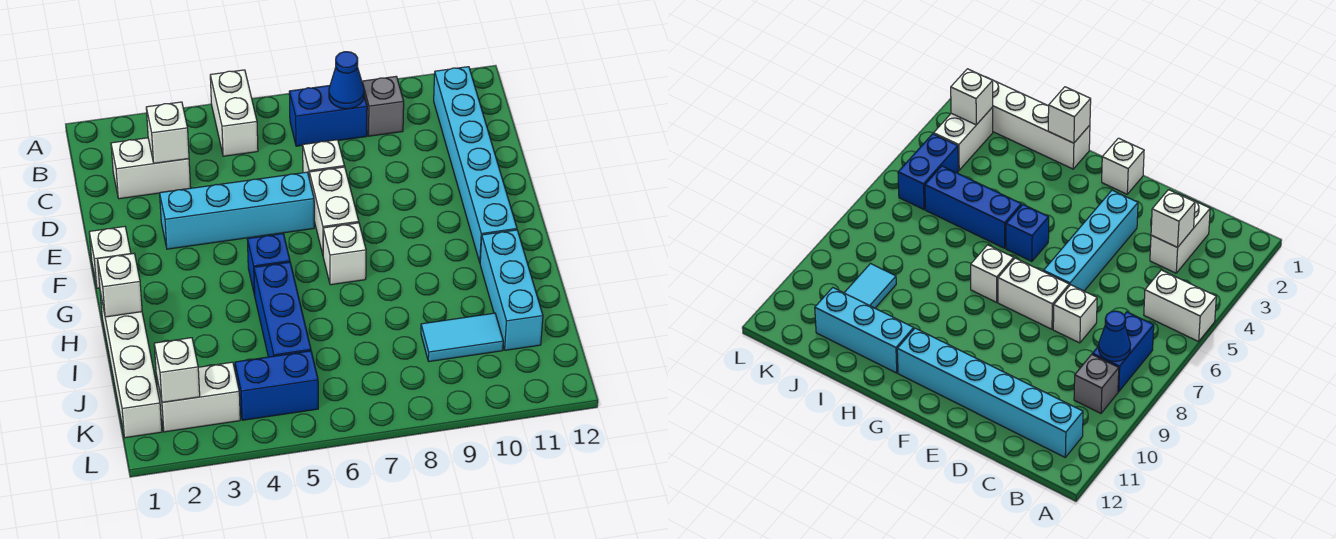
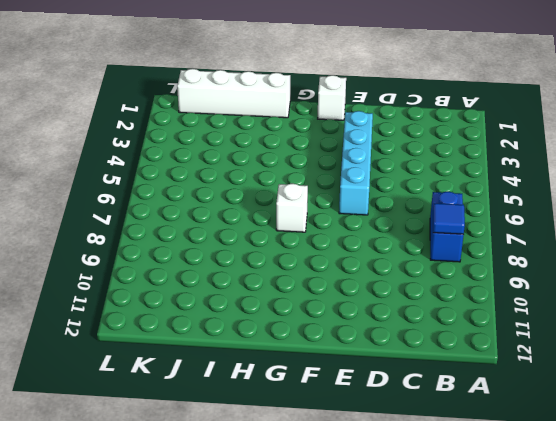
blue 1x1 tile [433,203,465,234] -> blue 1x1 cone [329,52,364,109]
none -> white 1x2 brick [210,70,258,156]
none -> grey 1x1 brick [362,76,404,136]
none -> cyan 1x6 brick [434,67,517,262]

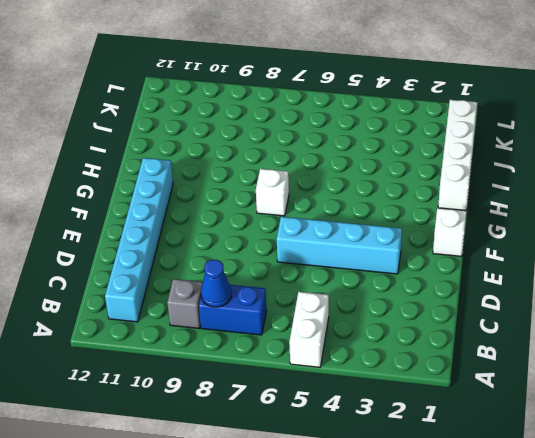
none -> white 1x2 brick [111,138,191,199]
none -> white 1x1 brick [303,140,345,176]
none -> white 1x2 brick [309,167,359,254]

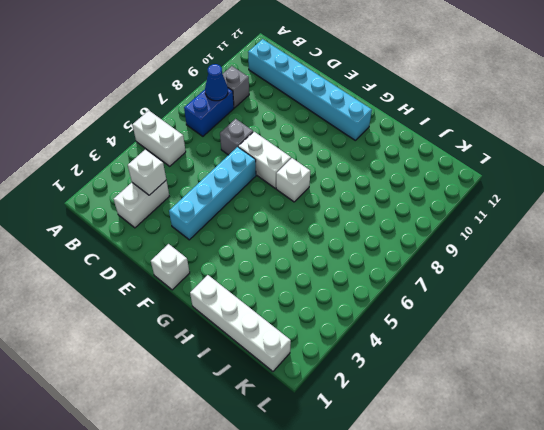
grey 1x1 brick [220,119,253,155] -> white 1x1 brick [303,140,345,176]
none -> blue 1x1 brick [247,234,290,295]
none -> blue 1x3 brick [254,262,311,357]
none -> cyan 1x3 brick [480,230,543,350]

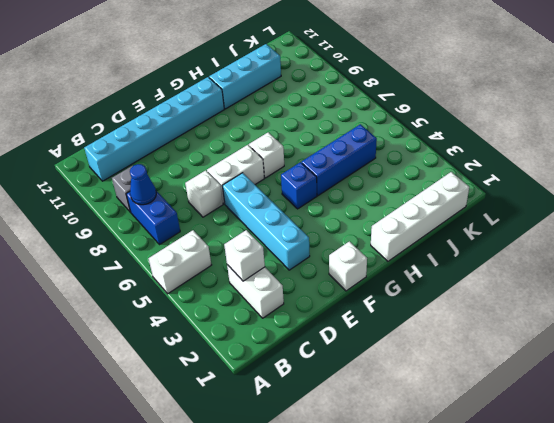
none -> cyan 1x2 tile [421,313,503,361]
none -> white 1x2 brick [156,362,240,432]
none -> blue 1x2 brick [235,351,318,420]

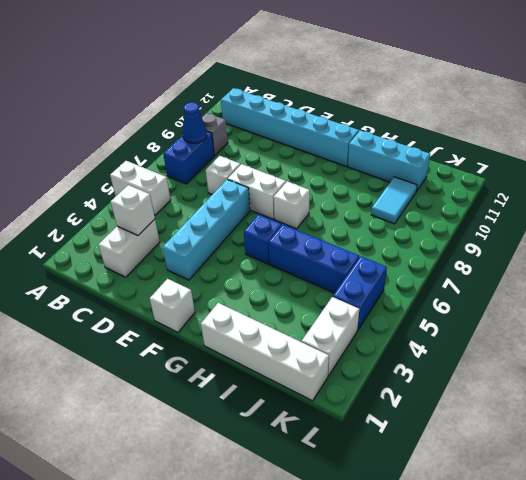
none -> white 1x1 brick [98,254,142,317]
none -> white 1x1 brick [154,338,200,402]

